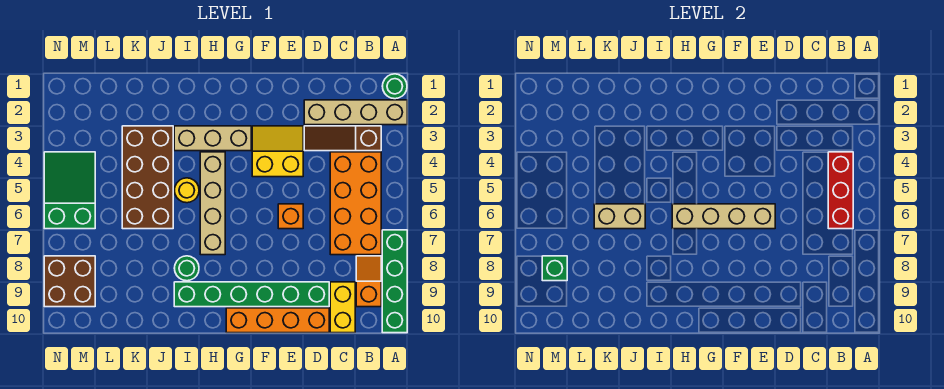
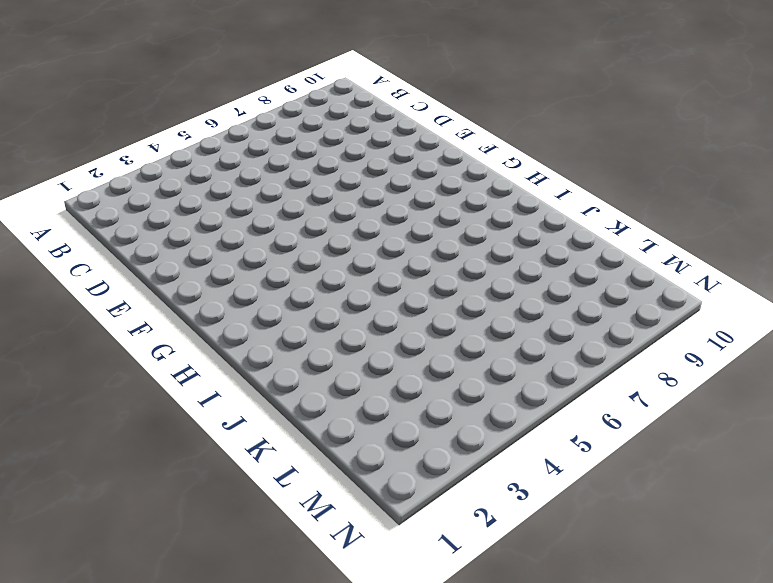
none -> green 1x1 round brick [382,74,407,99]
none -> tan 1x4 brick [304,100,407,125]
none -> green 1x4 brick [382,230,407,333]

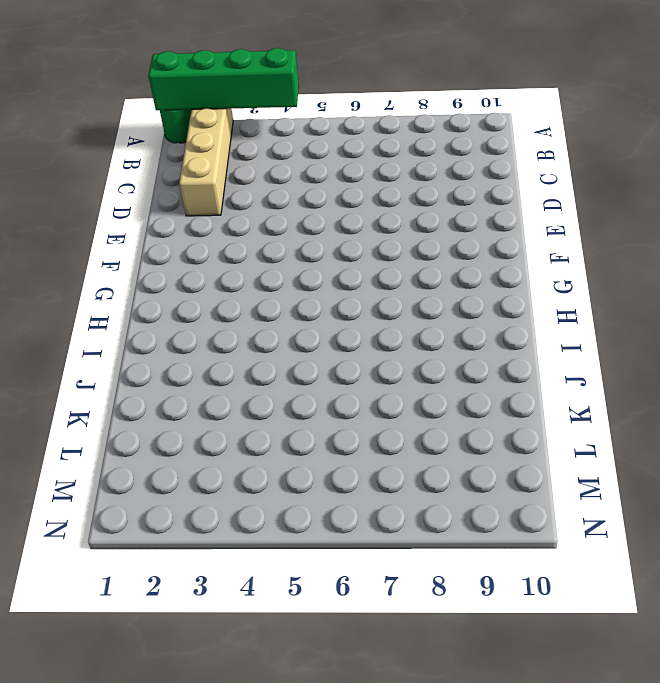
green 1x4 brick [148,48,299,110] -> green 1x4 brick moved to [382,230,407,333]
none -> brown 1x3 slope [304,126,381,151]
none -> orange 2x4 brick [330,152,381,255]
none -> orange 1x2 slope [356,256,381,307]

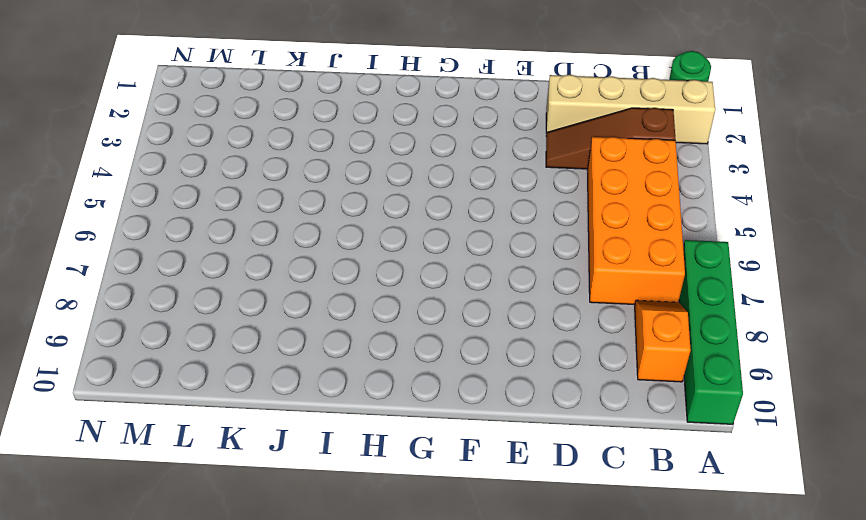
none -> yellow 1x2 brick [330,282,355,333]
none -> green 1x6 brick [174,282,329,307]
none -> orange 1x4 brick [226,308,329,333]

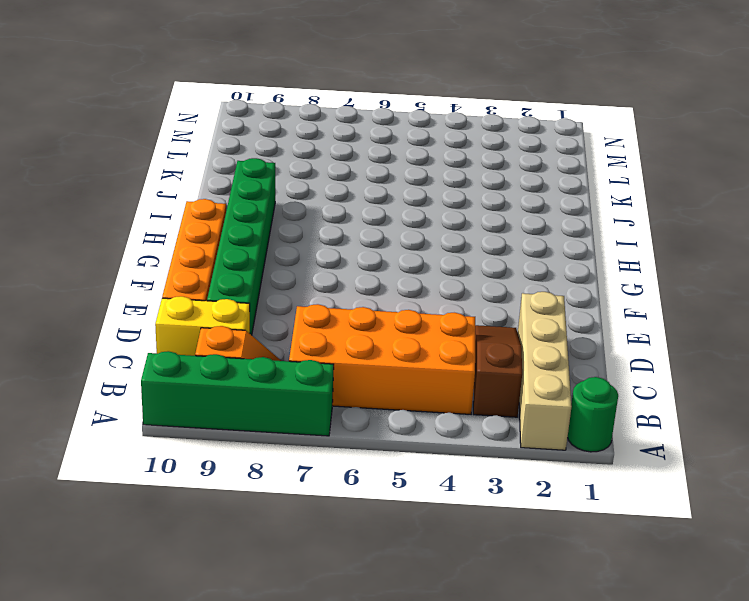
none -> yellow 2x2 slope [252,126,303,177]
none -> orange 1x1 brick [278,204,303,229]
none -> tan 1x3 brick [174,126,251,151]

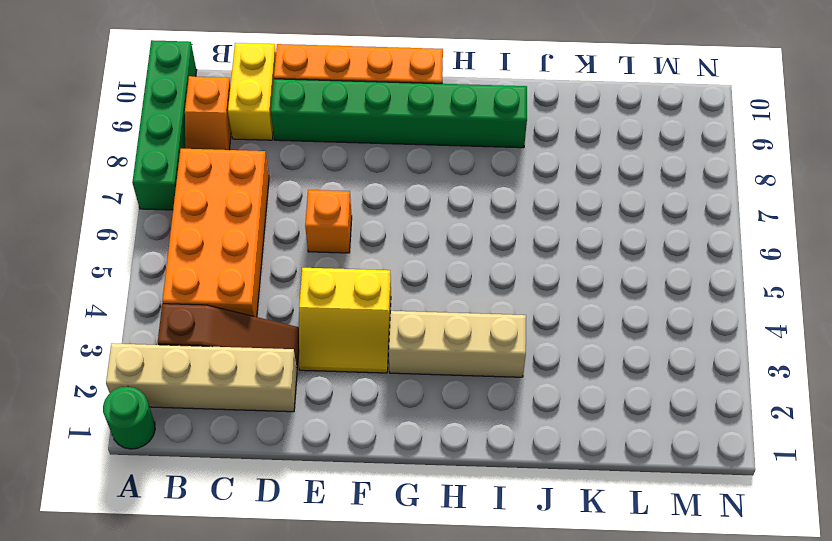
none -> tan 1x4 brick [200,152,225,255]
none -> yellow 1x1 round brick [174,178,199,203]
none -> green 1x1 round brick [174,256,199,281]

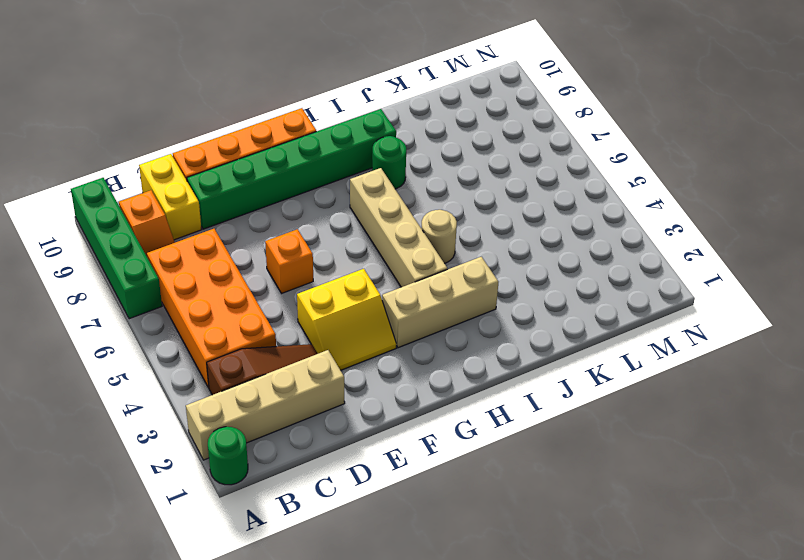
tan 1x1 round brick [421,210,457,263] -> yellow 1x1 round brick [174,178,199,203]
none -> brown 2x4 brick [122,126,173,229]
none -> green 2x3 slope [44,152,95,229]
none -> brown 2x2 brick [44,256,95,307]

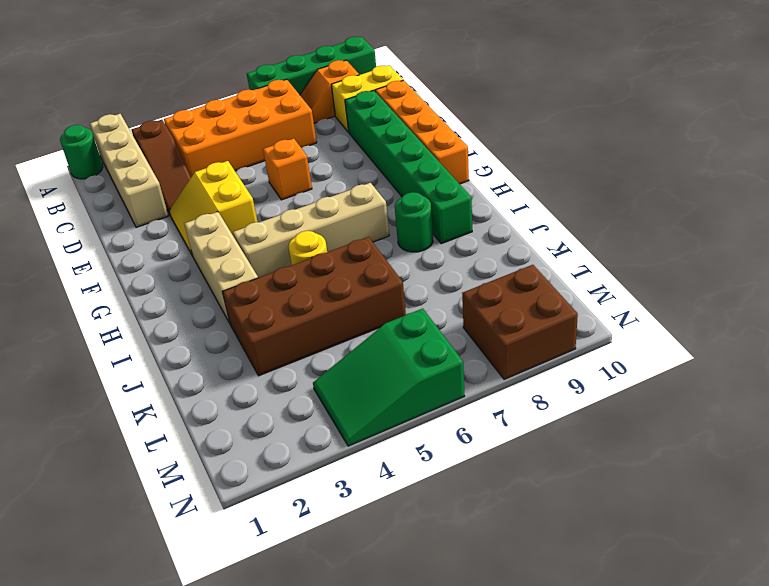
none -> red 1x3 brick [828,152,853,229]
none -> tan 1x4 brick [672,204,775,229]
none -> tan 1x2 brick [594,204,645,229]

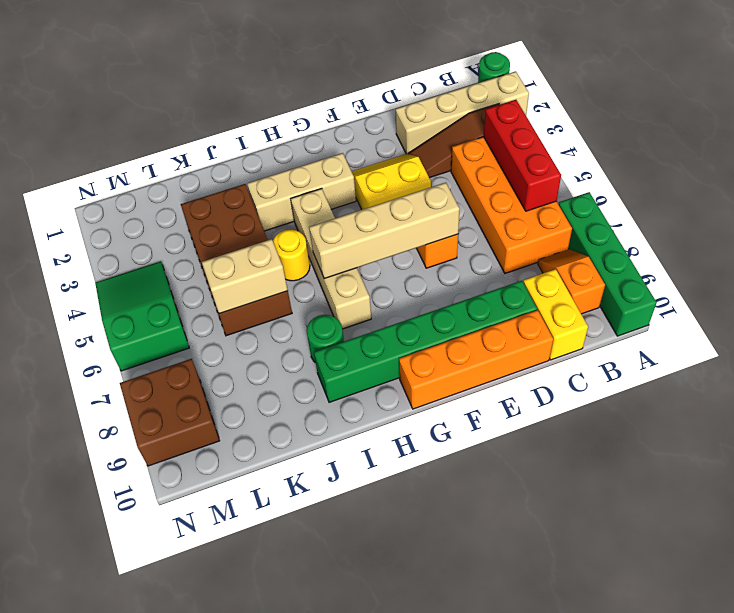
none -> green 1x1 brick [542,256,567,281]

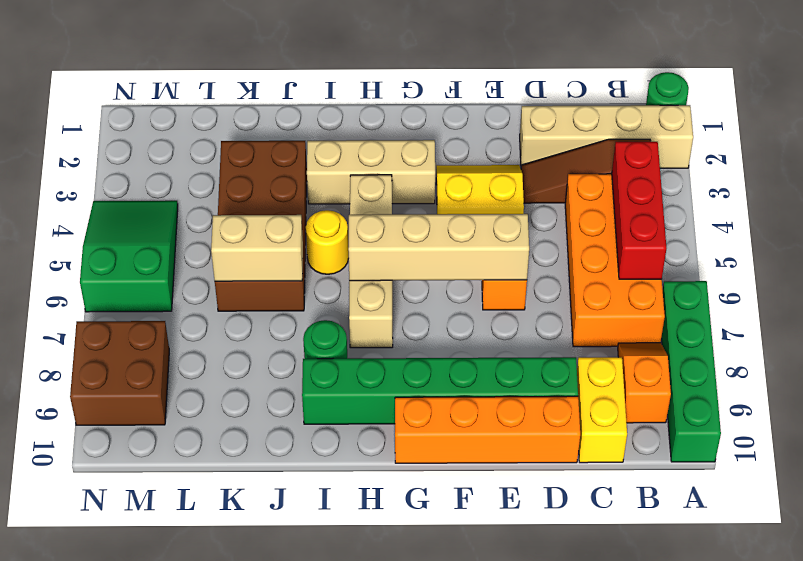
none -> green 1x1 brick [542,256,567,281]

